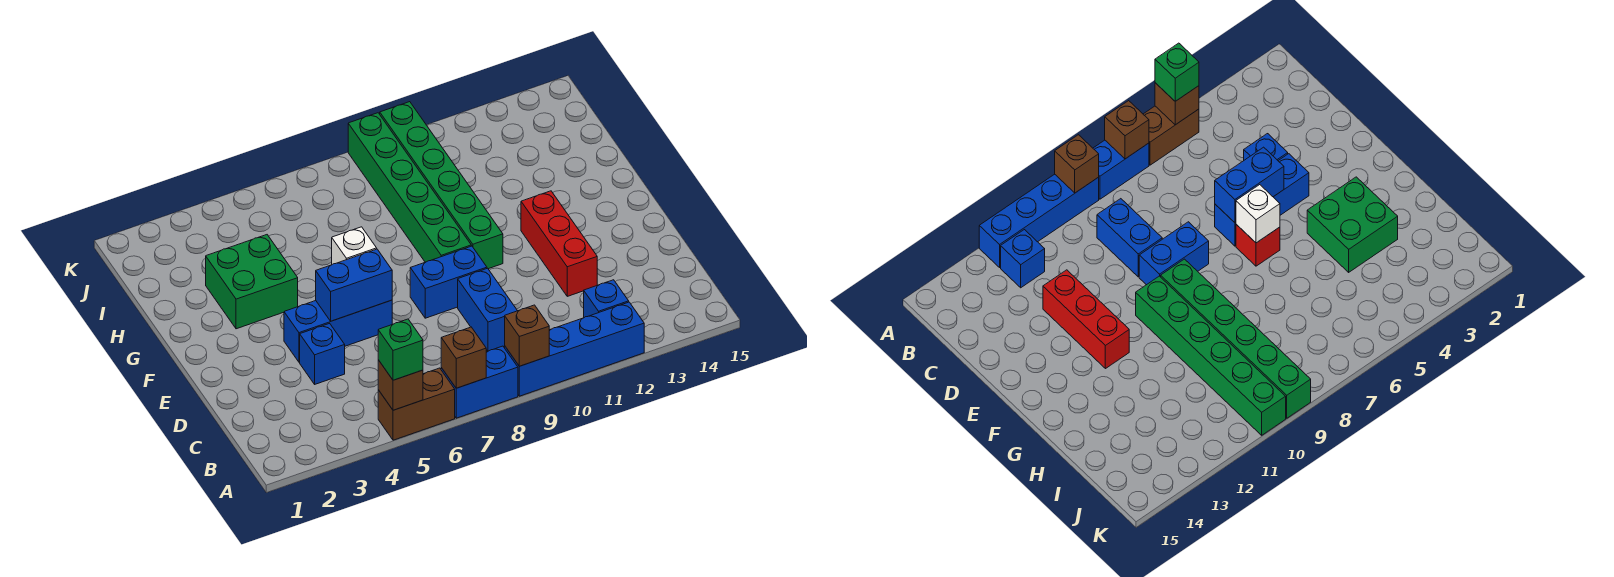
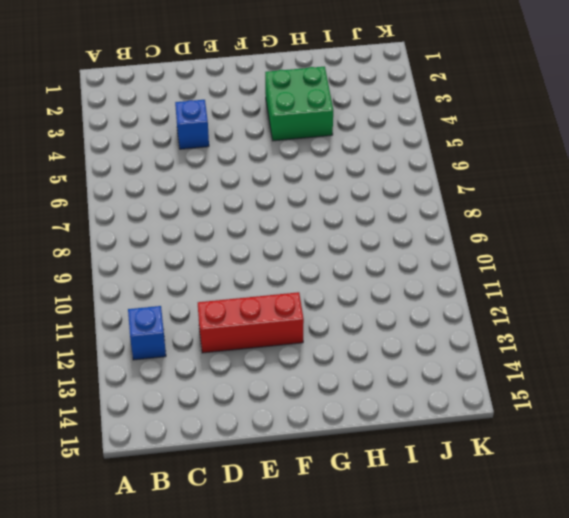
none -> brown 1x2 brick [378,368,455,440]
none -> blue 1x2 brick [441,346,518,418]
none -> blue 1x4 brick [505,302,644,396]

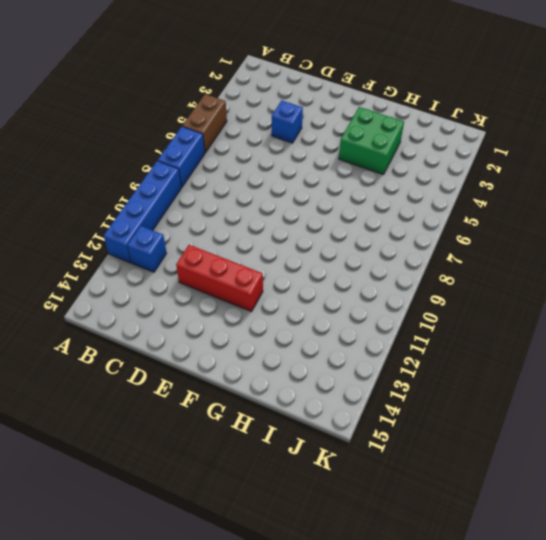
none -> blue 1x2 brick [458,268,517,351]
none -> blue 1x3 brick [284,300,392,362]
none -> blue 1x2 brick [410,246,487,318]

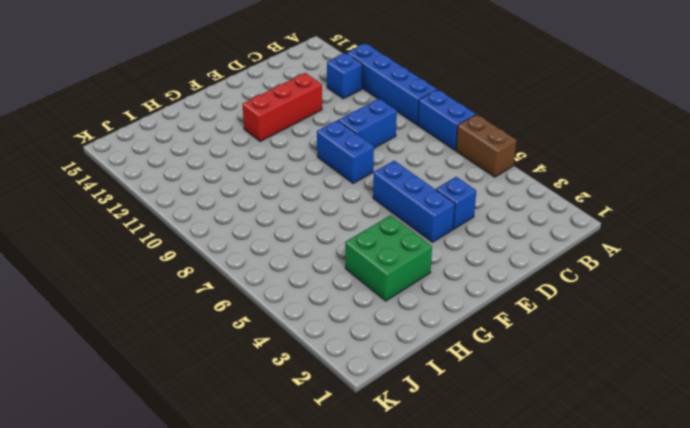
none -> red 1x1 brick [1236,224,1280,266]
none -> green 1x6 brick [348,113,471,262]
none -> green 1x6 brick [380,102,503,269]

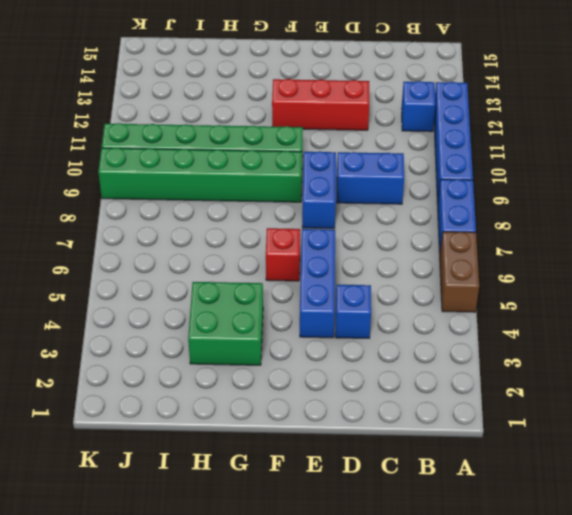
none -> brown 1x1 brick [378,360,423,410]
none -> brown 1x1 brick [441,327,486,388]
none -> brown 1x1 brick [505,305,549,366]

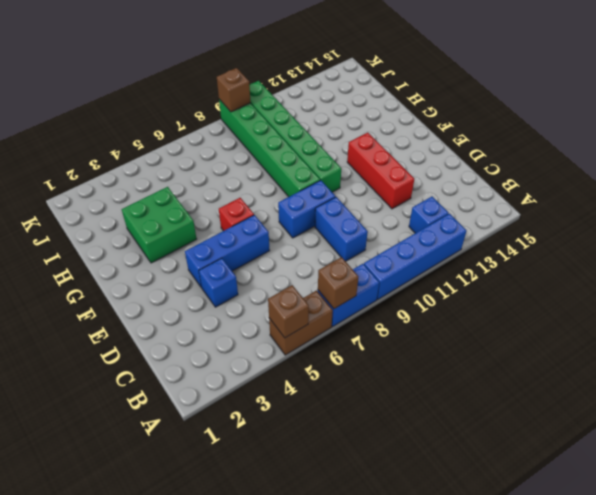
brown 1x1 brick [217,68,251,112] -> brown 1x1 brick moved to [505,305,549,366]
none -> blue 1x2 brick [316,249,392,321]
none -> white 1x1 brick [332,227,377,264]
none -> green 1x1 brick [378,319,423,380]

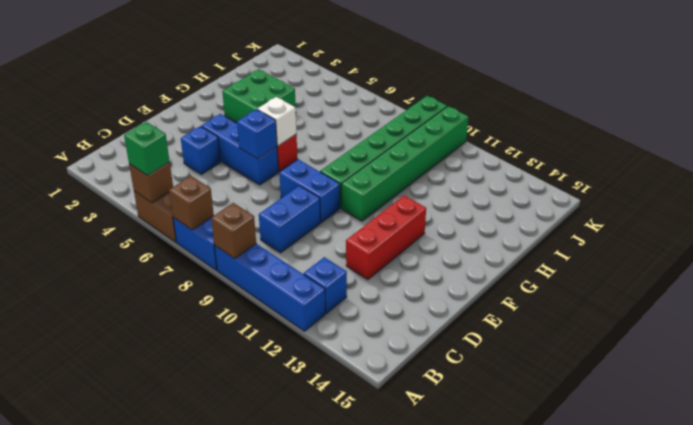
blue 1x1 brick [237,109,277,159] -> blue 1x2 brick [316,249,392,321]

